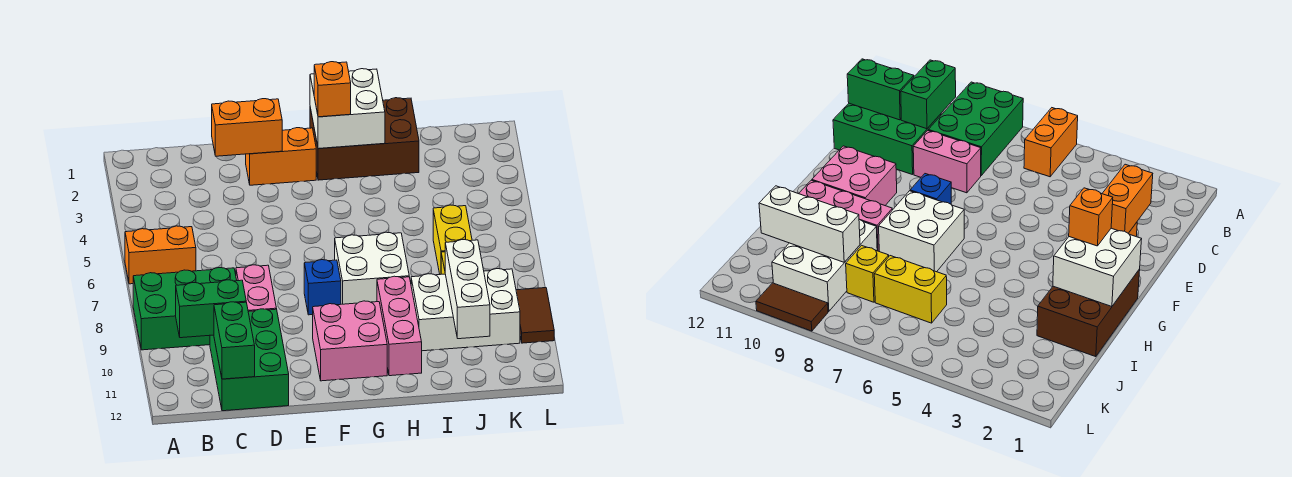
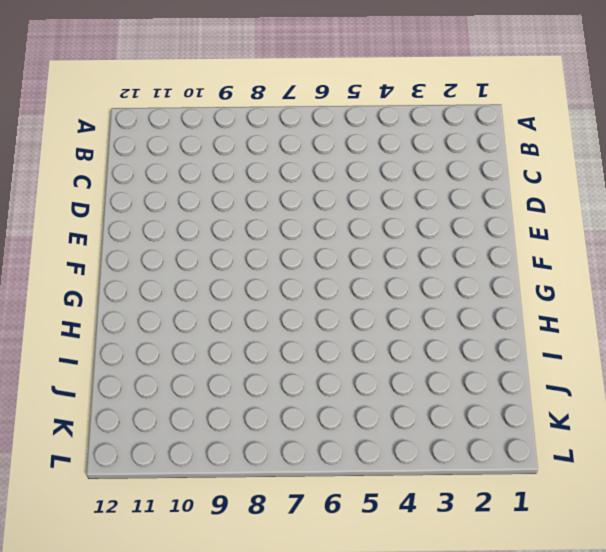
none -> orange 1x2 brick [125,226,196,284]
none -> green 2x3 brick [133,268,237,350]
none -> green 2x3 brick [210,309,289,411]

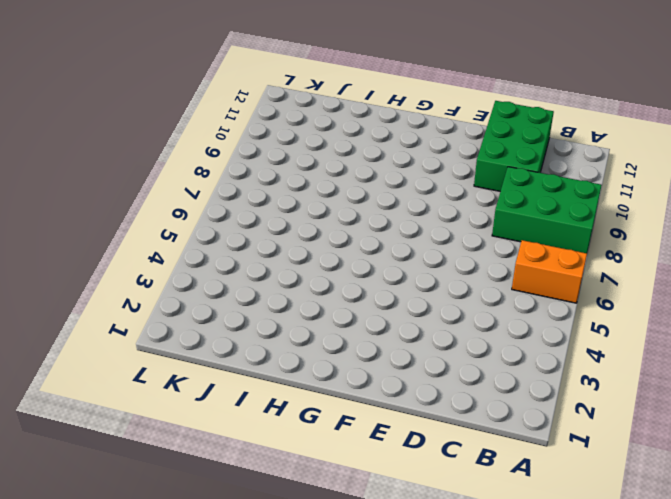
none -> pink 1x2 brick [236,265,277,312]
none -> orange 1x2 brick [246,128,316,185]
none -> blue 1x1 brick [304,260,341,315]

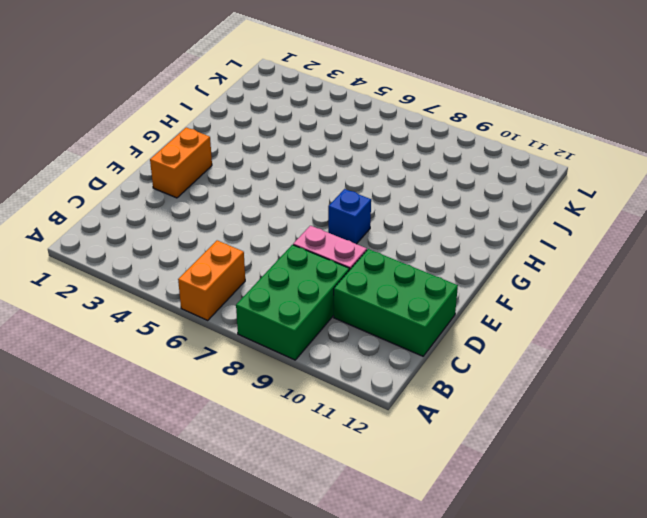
none -> pink 2x2 brick [313,301,387,381]
none -> brown 2x3 brick [310,98,419,180]
none -> white 2x2 brick [335,232,409,304]

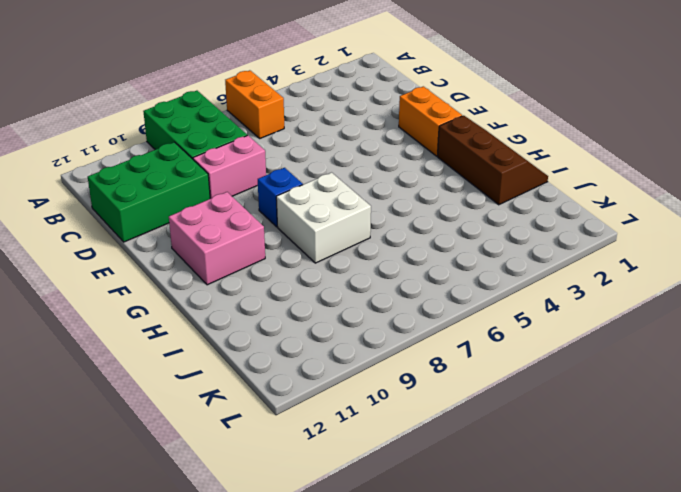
brown 2x3 slope [437,116,548,205] -> brown 2x3 brick [310,98,419,180]
none -> pink 1x3 brick [377,276,422,376]
none -> white 2x3 brick [411,269,520,351]
none -> yellow 1x2 brick [433,205,472,275]

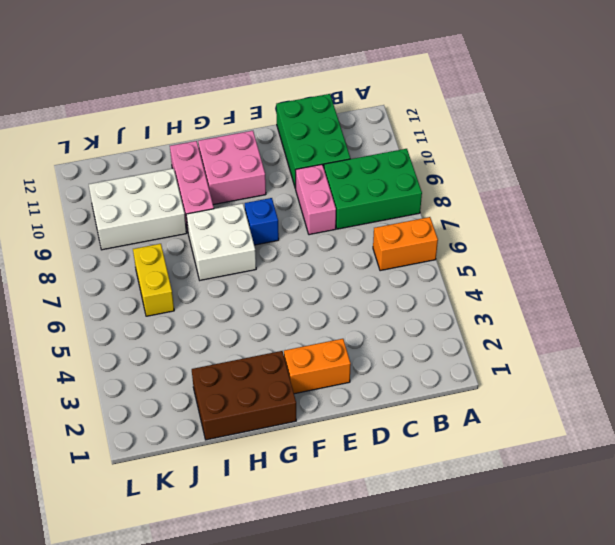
none -> yellow 1x1 brick [846,245,889,302]
none -> brown 1x2 tile [516,288,554,343]
none -> green 1x2 brick [176,280,246,338]

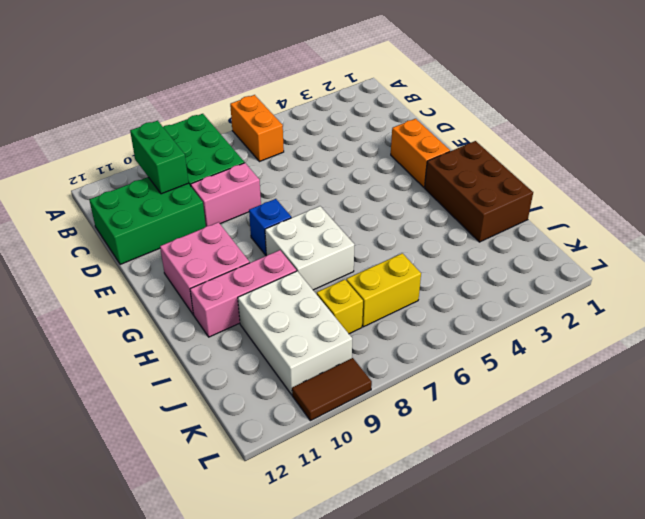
none -> green 1x2 brick [214,302,255,379]
none -> orange 1x2 brick [212,99,282,156]
none -> white 2x2 brick [310,69,385,149]

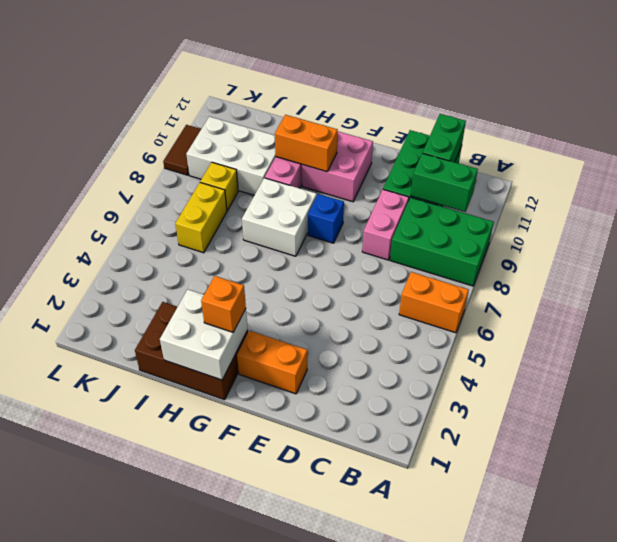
orange 1x2 brick [275,115,338,172] -> orange 1x2 brick moved to [212,99,282,156]
none -> white 1x3 brick [445,240,490,339]

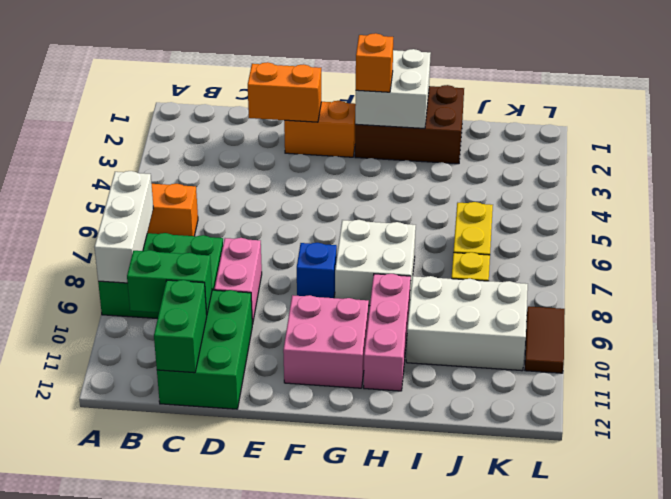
white 1x3 brick [94,171,153,283] -> white 1x3 brick moved to [445,240,490,339]

